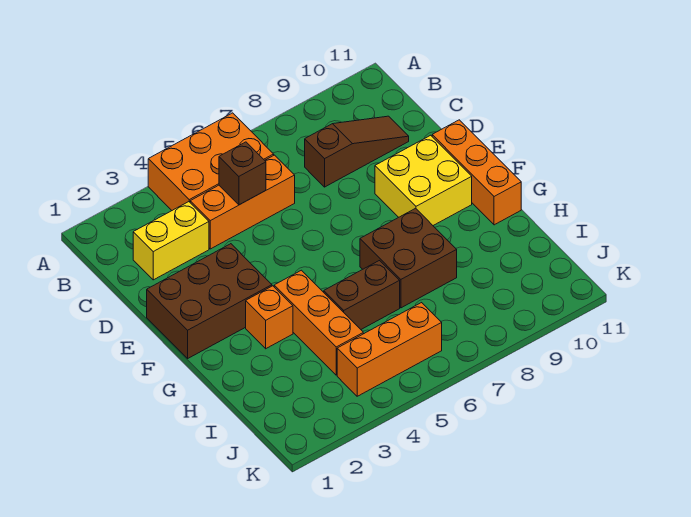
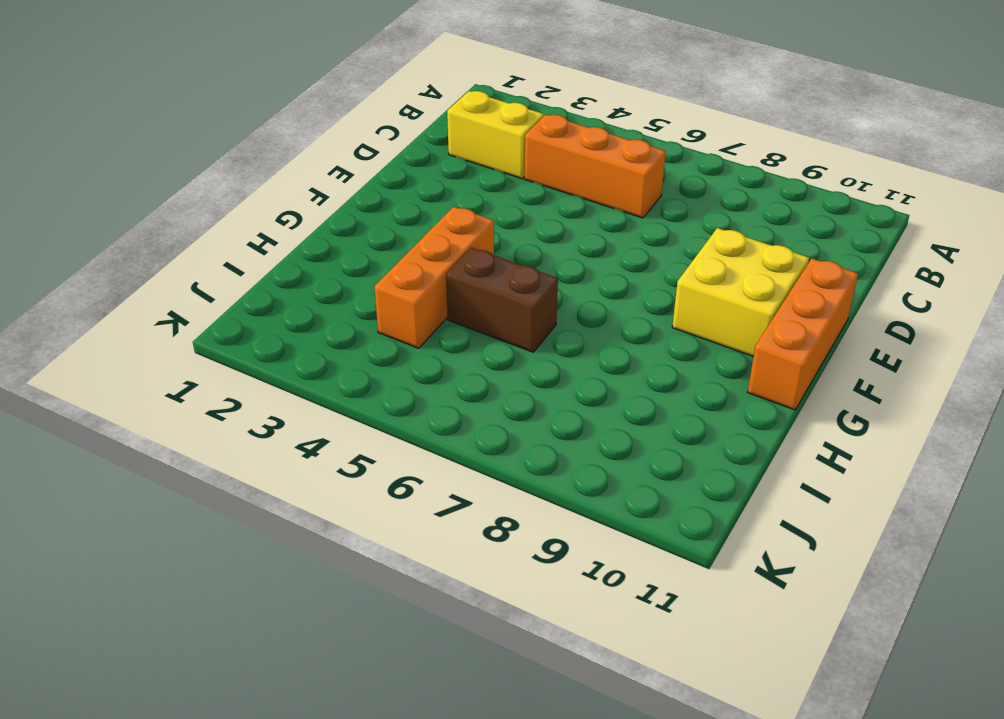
none -> orange 2x3 brick [148,113,274,210]
none -> brown 1x3 slope [305,116,409,187]
none -> brown 2x3 brick [147,244,272,358]

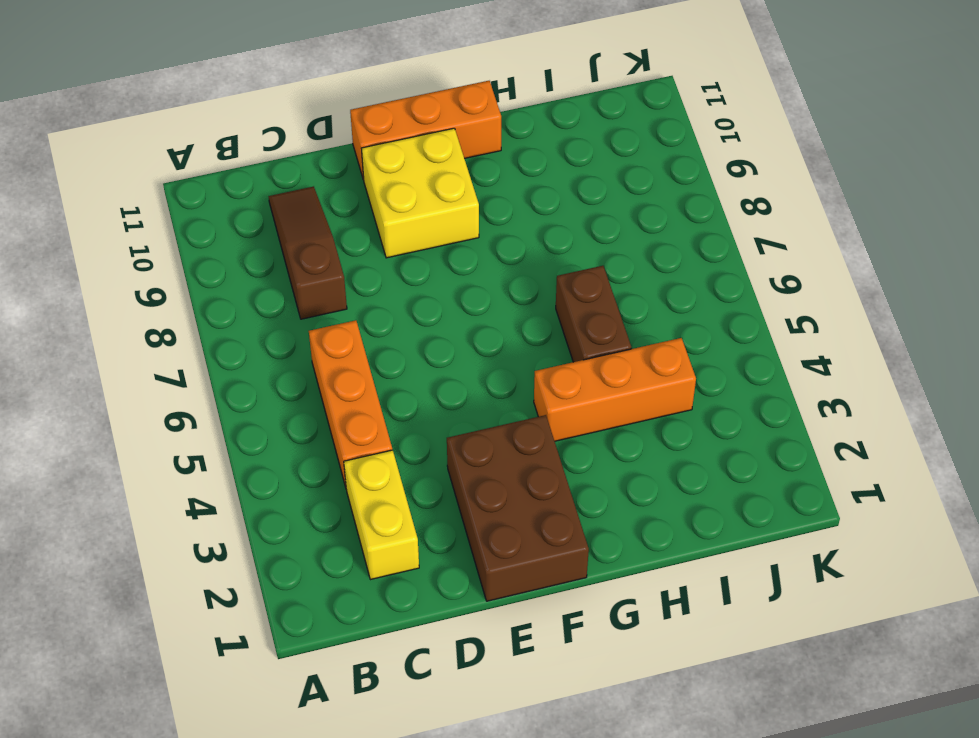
none -> orange 2x3 brick [148,113,274,210]
none -> orange 1x1 brick [246,286,293,349]
none -> brown 2x2 brick [360,208,457,308]

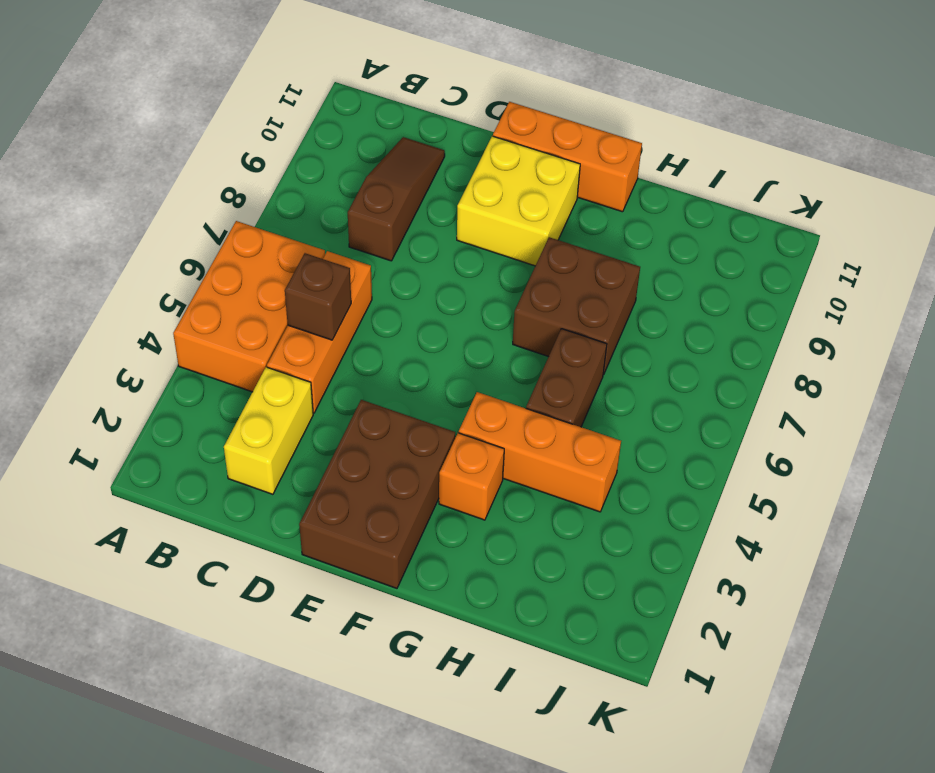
none -> orange 1x3 brick [337,303,442,396]

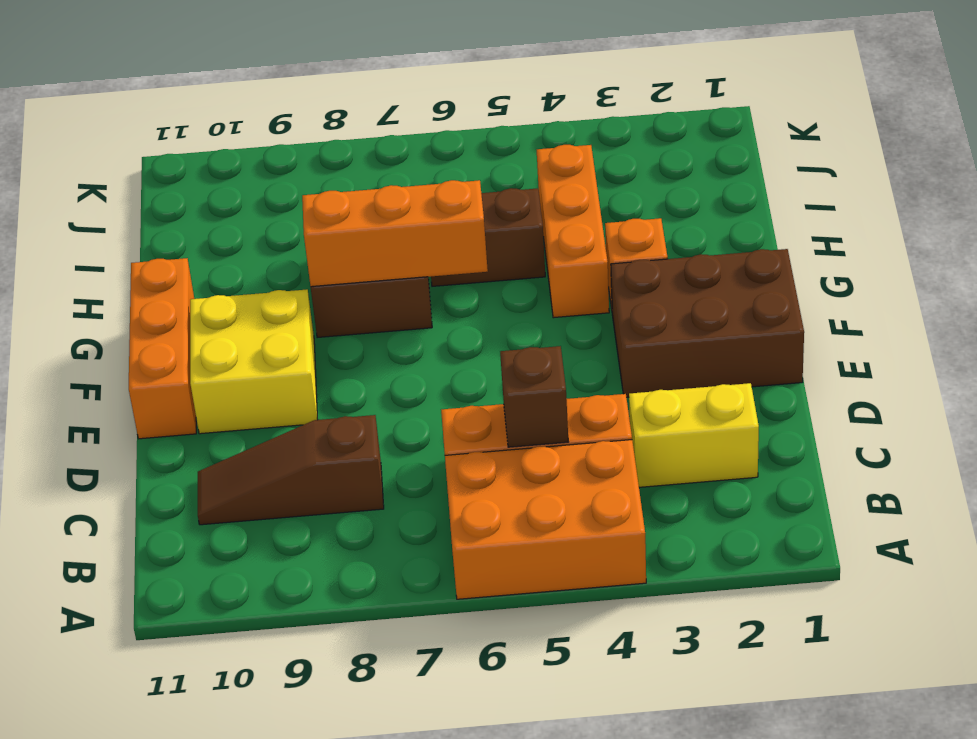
orange 1x3 brick [302,180,488,287] -> orange 1x3 brick moved to [337,303,442,396]

